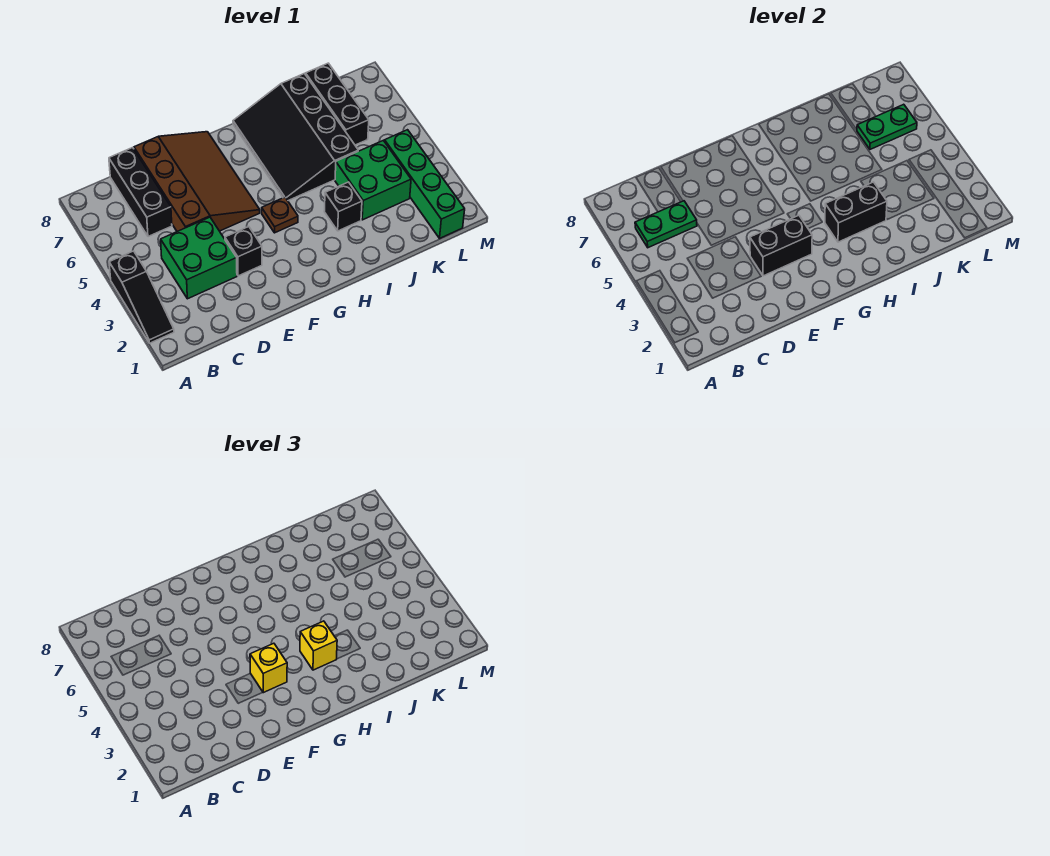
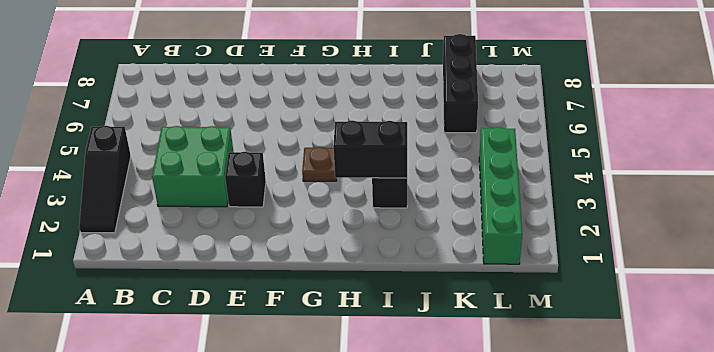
none -> black 1x3 brick [109,148,172,237]
none -> brown 3x4 slope [134,132,260,231]
none -> black 3x4 slope [233,74,358,201]

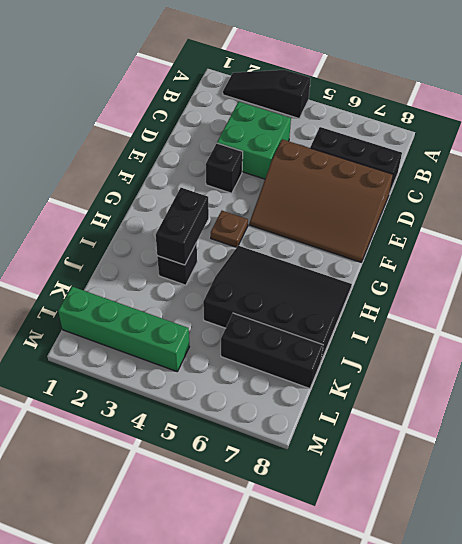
none -> green 2x2 brick [335,140,411,220]
none -> green 1x2 plate [635,201,697,248]
none -> black 1x2 brick [750,215,812,276]

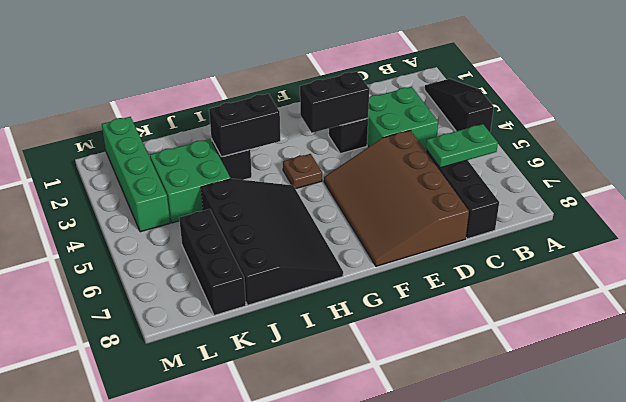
none -> green 1x2 plate [857,104,917,149]
none -> yellow 1x1 brick [250,643,287,693]
none -> yellow 1x1 brick [300,621,337,670]

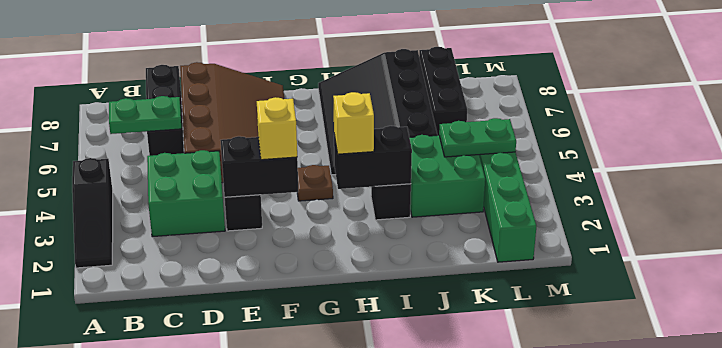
green 1x2 plate [439,118,516,157] -> green 1x2 plate moved to [857,104,917,149]

